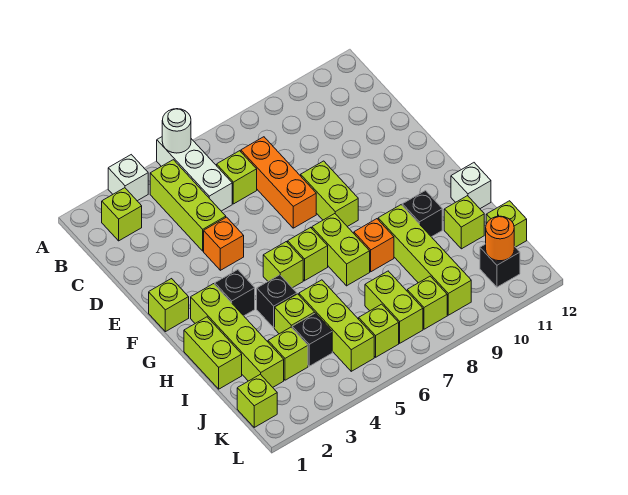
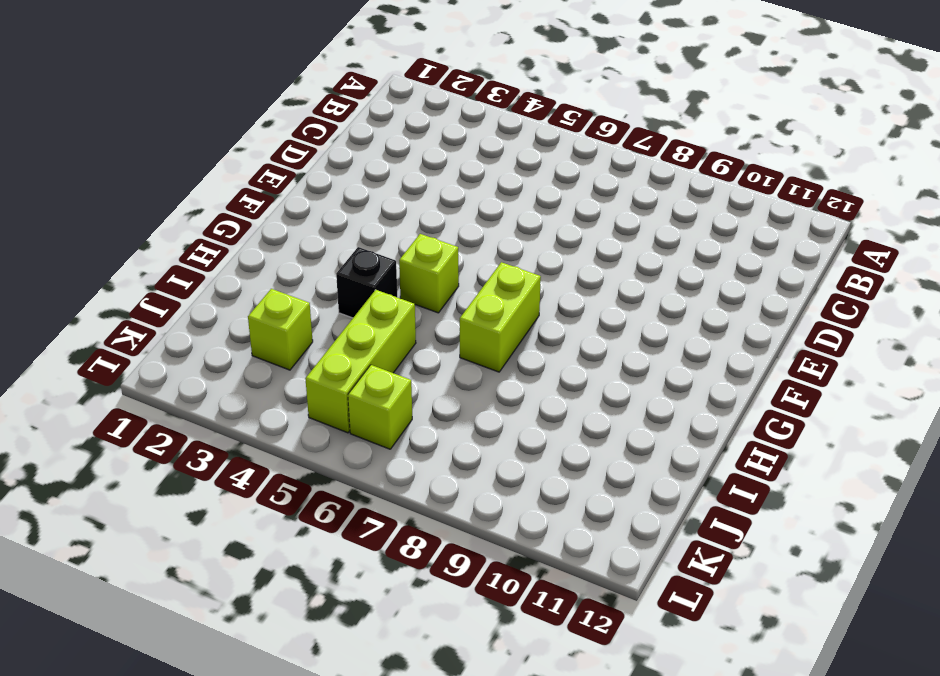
none -> white 1x1 brick [108,155,148,201]
none -> white 1x3 brick [157,137,232,211]
none -> lime 1x1 brick [102,188,142,241]
none -> lime 1x3 brick [150,160,226,251]

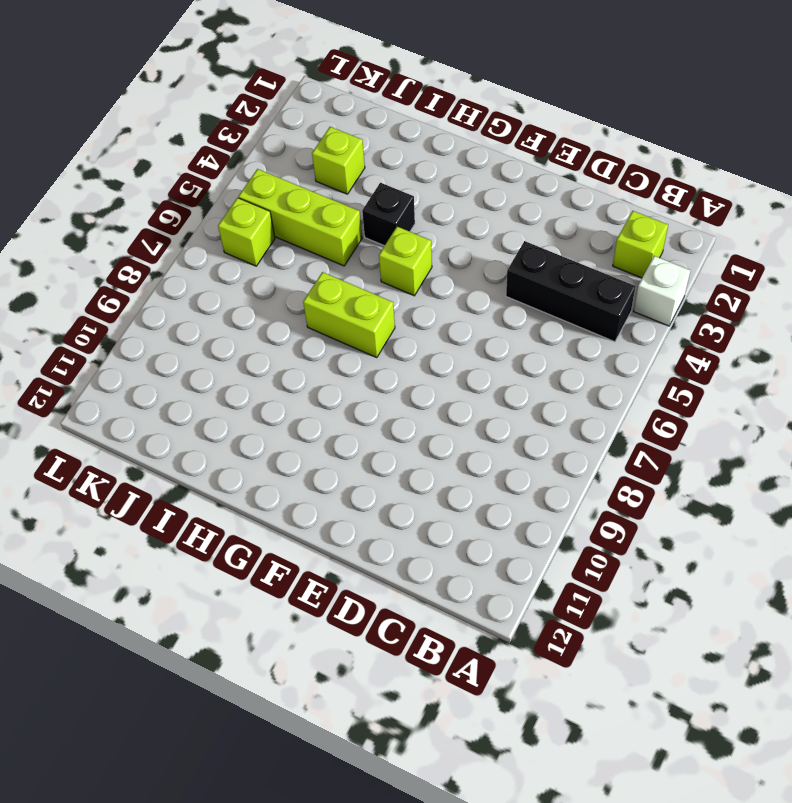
black 1x3 brick [506,241,636,342] -> lime 1x3 brick [150,160,226,251]
none -> white 1x3 brick [157,137,232,211]
none -> lime 1x1 brick [217,151,257,204]
none -> orange 1x3 brick [241,137,316,228]
none -> orange 1x1 brick [204,217,244,270]

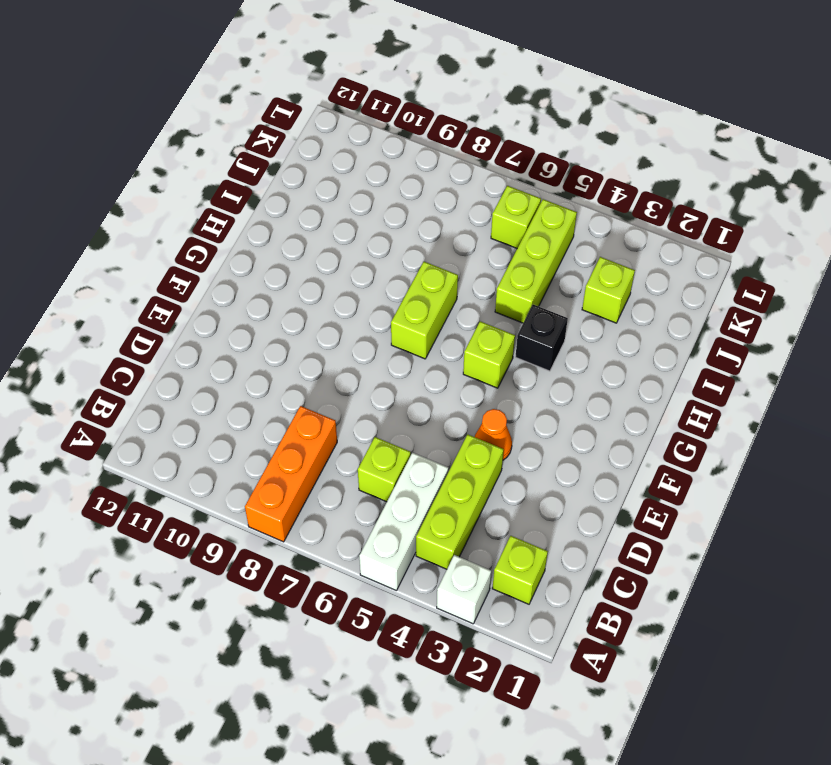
orange 1x3 brick [245,406,337,542] -> orange 1x3 brick moved to [241,137,316,228]
orange 1x1 cone [475,409,512,460] -> orange 1x1 brick [204,217,244,270]
none -> lime 1x2 brick [301,161,358,227]
none -> lime 1x1 brick [149,279,189,332]
none -> lime 1x4 brick [191,284,284,387]
none -> black 1x1 brick [215,270,255,316]

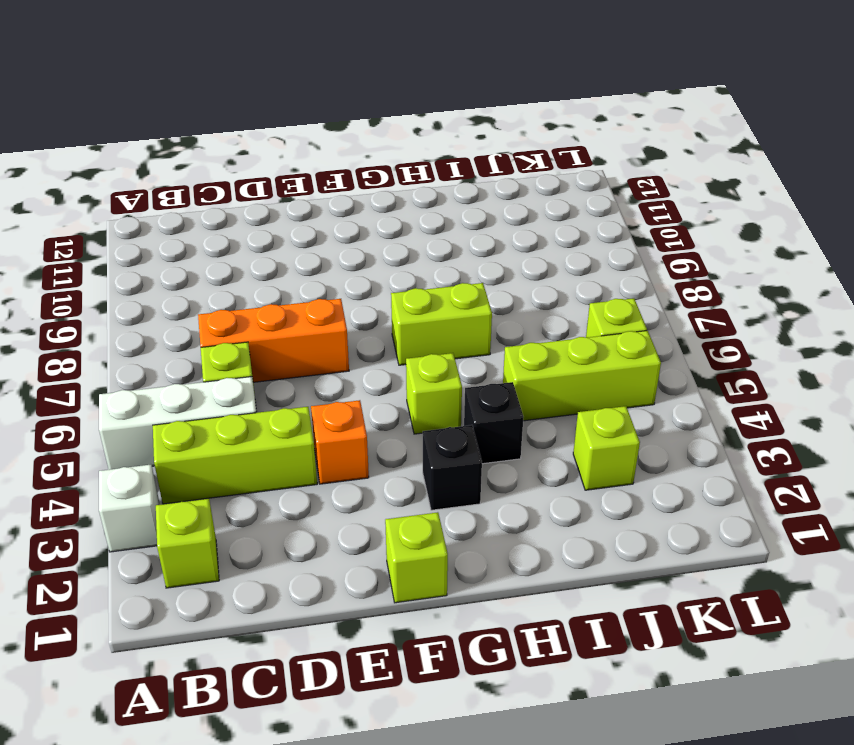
none -> lime 1x2 brick [301,161,358,227]
none -> lime 1x4 brick [191,284,284,387]
none -> lime 1x1 brick [288,227,328,281]
none -> lime 1x2 brick [184,317,242,389]

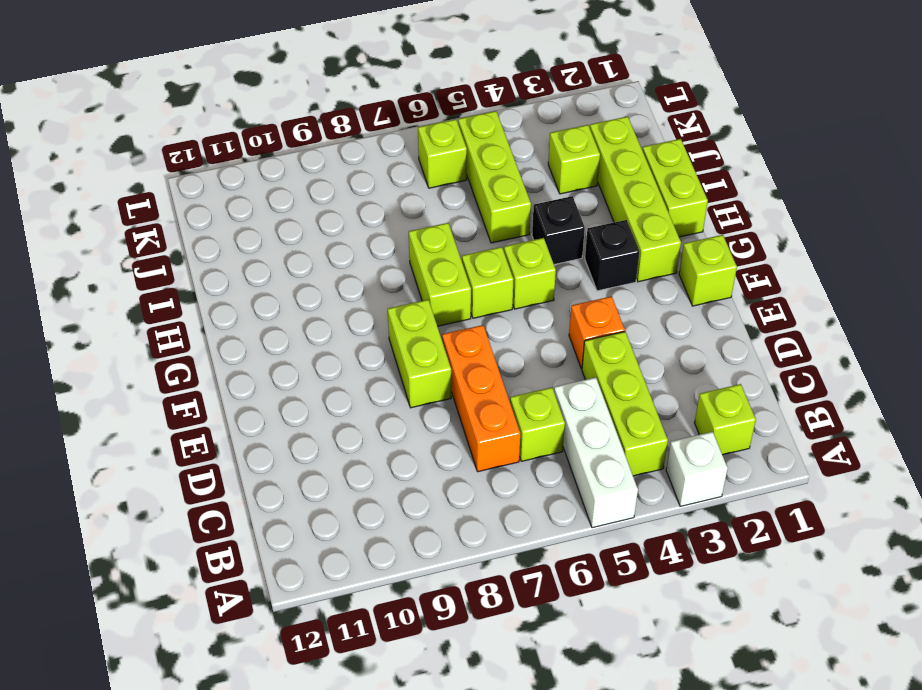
none -> orange 1x1 brick [354,219,394,272]
none -> lime 1x4 brick [378,205,471,315]
none -> black 1x1 brick [402,191,442,237]
none -> white 1x1 brick [451,163,491,209]

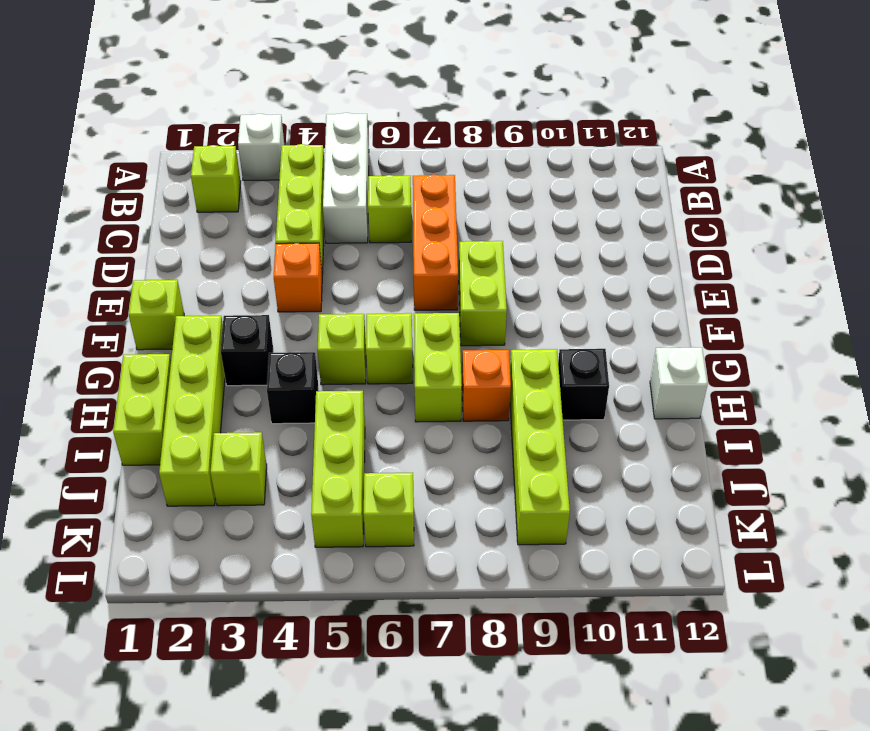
none -> lime 1x1 brick [275,294,315,334]
none -> lime 1x1 brick [444,196,484,249]
none -> black 1x1 brick [292,313,332,366]
none -> lime 1x2 brick [365,271,423,343]

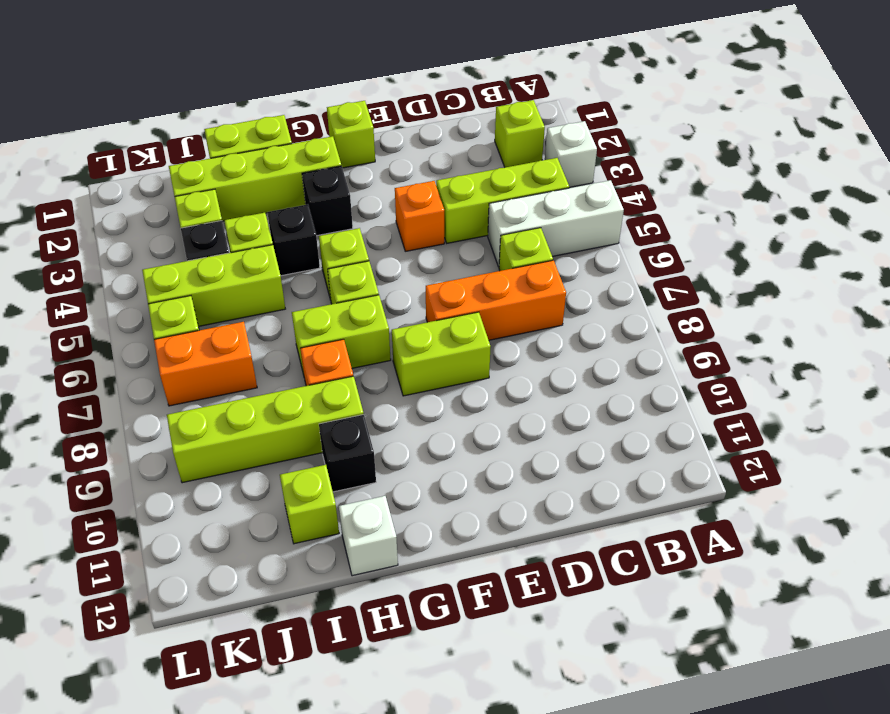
orange 1x2 brick [154,322,257,406] -> lime 1x2 brick [365,271,423,343]
none -> lime 1x1 brick [486,201,527,247]
none -> lime 1x1 brick [237,374,277,427]
none -> lime 1x1 brick [407,276,447,329]
none -> black 1x1 brick [480,244,520,287]

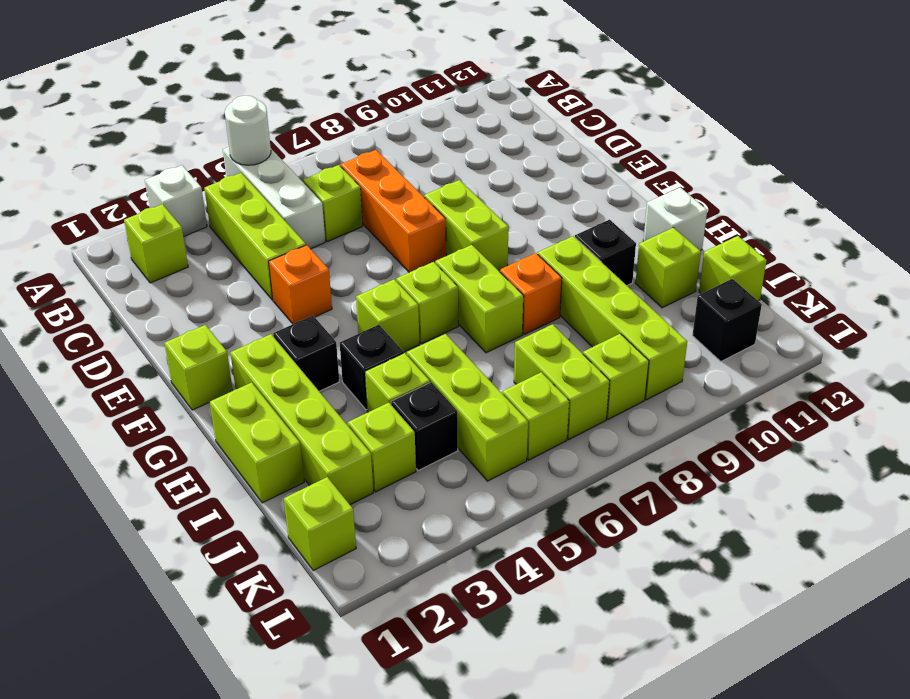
none -> orange 1x1 round brick [486,216,514,261]

